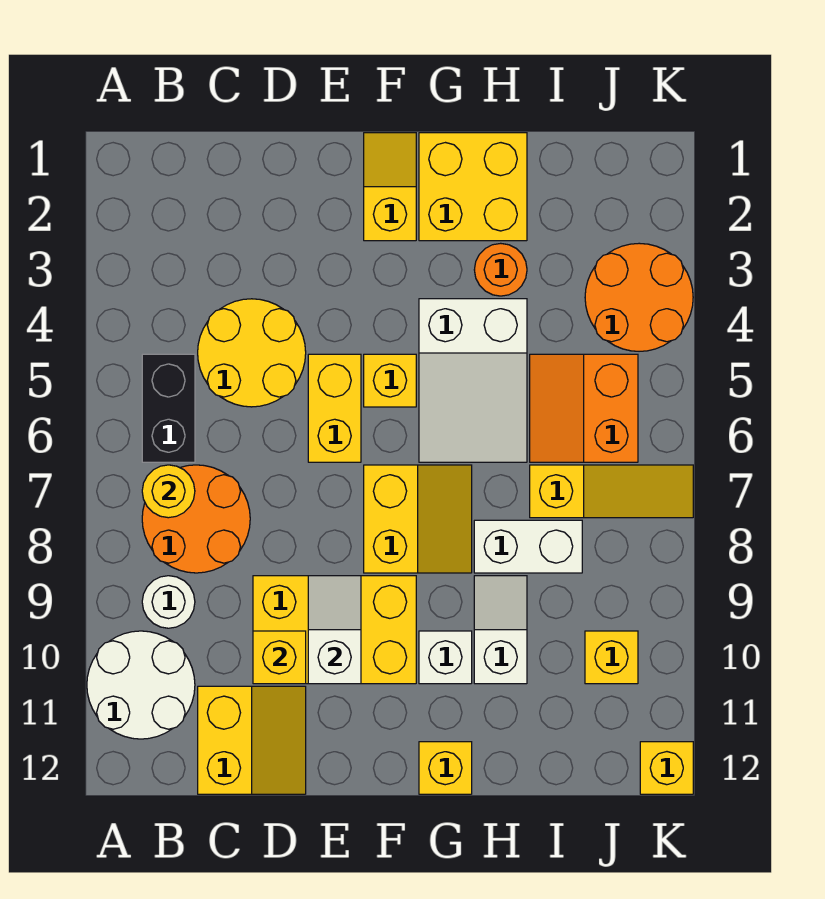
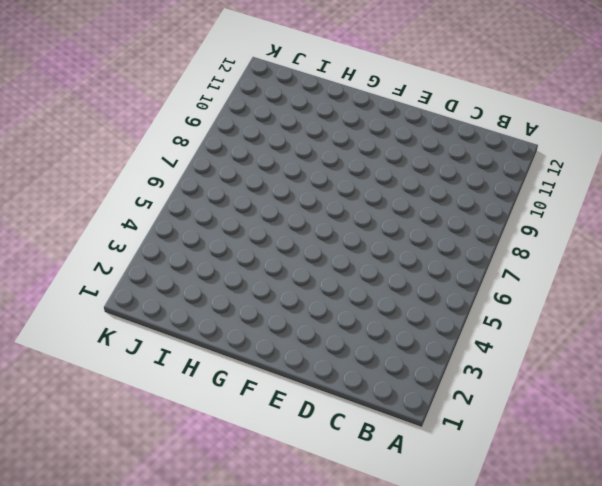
none -> white 2x2 round brick [87,631,195,739]
none -> black 1x2 brick [142,354,195,462]
none -> orange 2x2 round brick [142,465,250,573]

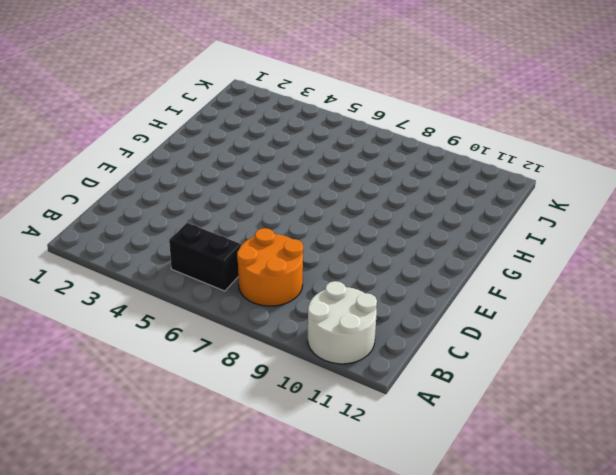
none -> white 1x1 round brick [142,576,195,628]
none -> yellow 2x2 round brick [198,299,306,407]
none -> yellow 2x2 slope [198,686,306,794]

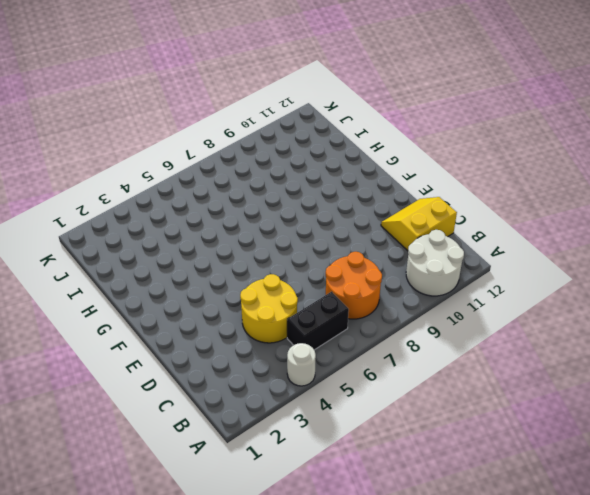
white 1x1 round brick [287,343,316,386] -> white 1x1 round brick moved to [142,576,195,628]
none -> yellow 2x3 brick [253,576,416,684]
none -> yellow 1x2 brick [308,354,361,462]
none -> yellow 1x2 slope [364,133,416,241]

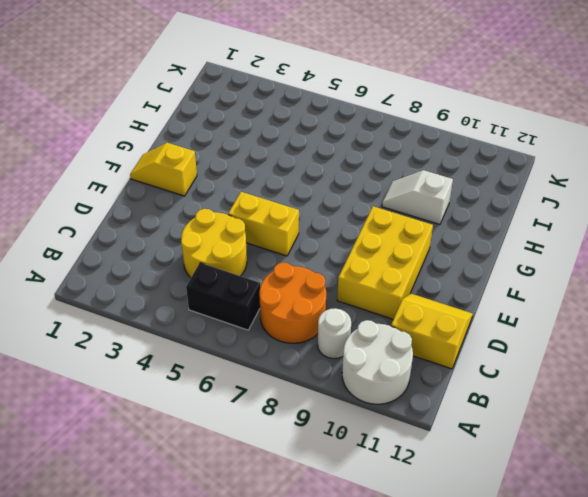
none -> yellow 1x1 brick [364,354,416,407]
none -> yellow 2x2 slope [364,465,472,573]
none -> yellow 2x2 brick [419,133,527,241]

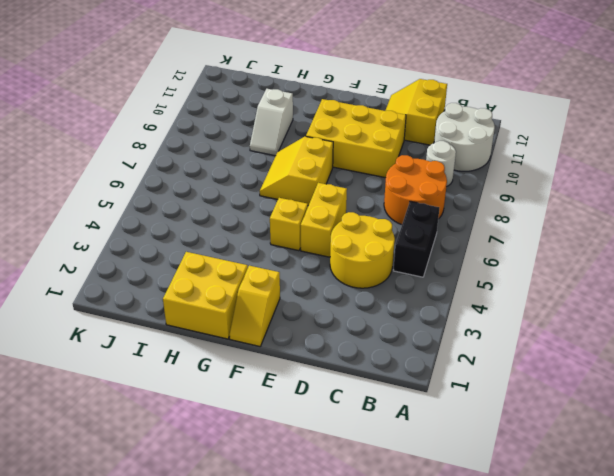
none -> white 2x3 slope [419,299,527,462]
none -> white 1x1 brick [419,631,472,684]
none -> yellow 1x1 brick [419,742,472,794]

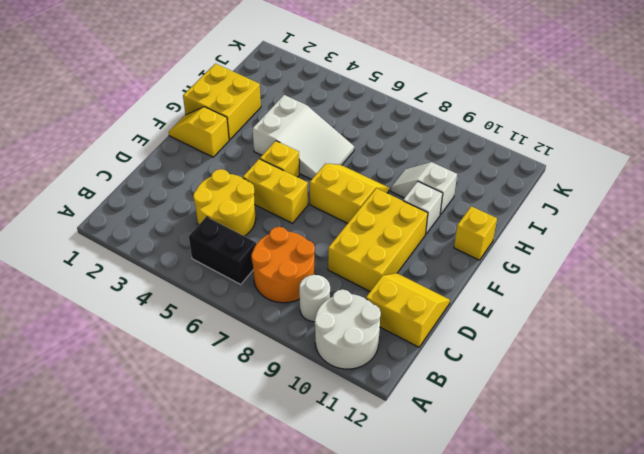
none -> orange 1x1 round brick [474,243,527,296]
none -> white 1x2 brick [474,520,582,573]
none -> orange 2x2 slope [530,354,638,462]

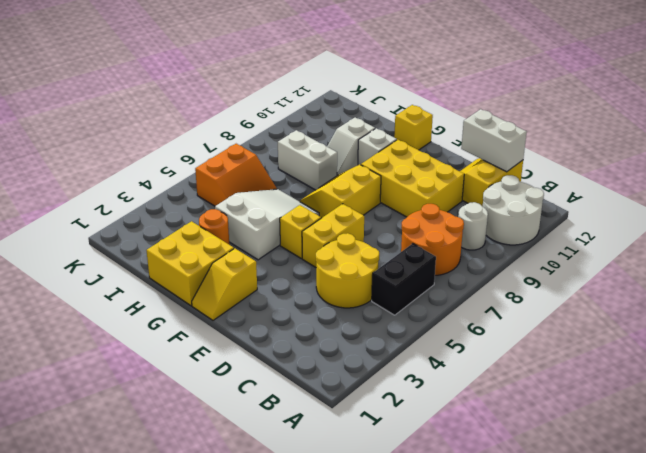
white 1x2 brick [461,109,527,172] -> none
none -> yellow 1x3 slope [530,465,693,518]
none -> orange 2x2 round brick [585,243,693,351]
none -> yellow 1x1 brick [585,631,638,684]

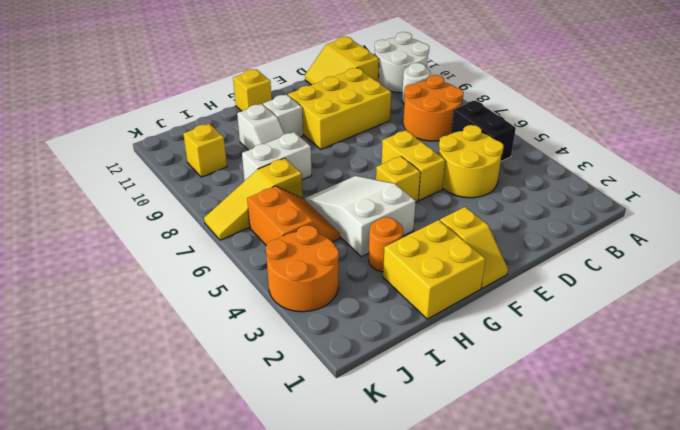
none -> yellow 2x2 slope [364,465,472,573]
none -> yellow 1x1 brick [640,742,693,794]
none -> yellow 1x1 round brick [142,465,195,518]

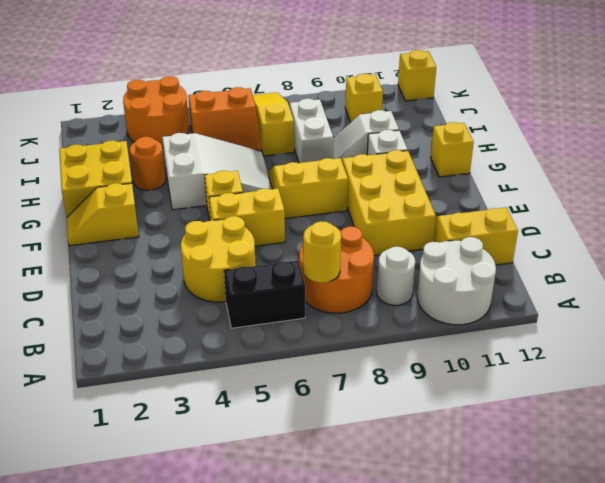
none -> yellow 1x1 brick [253,631,306,684]
none -> white 1x2 slope [308,576,361,684]

